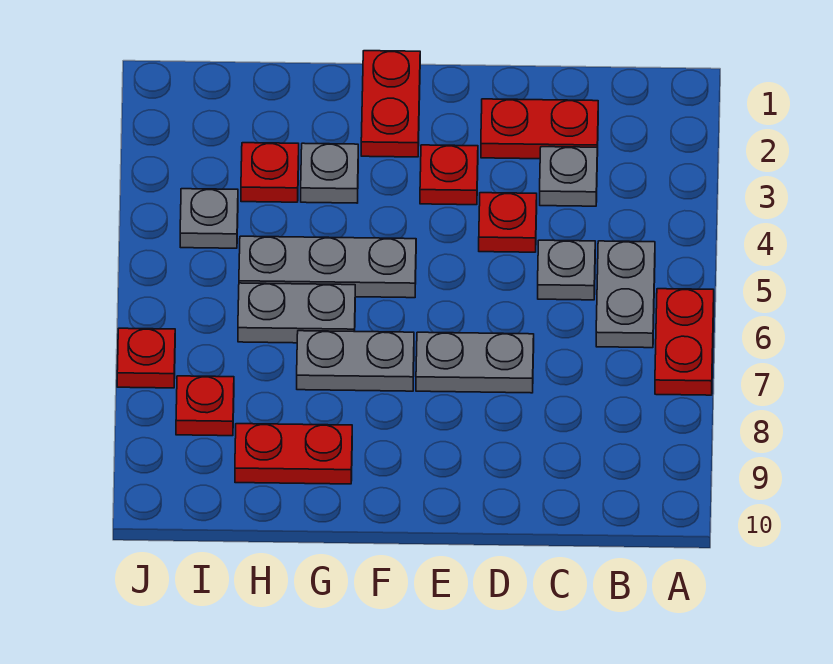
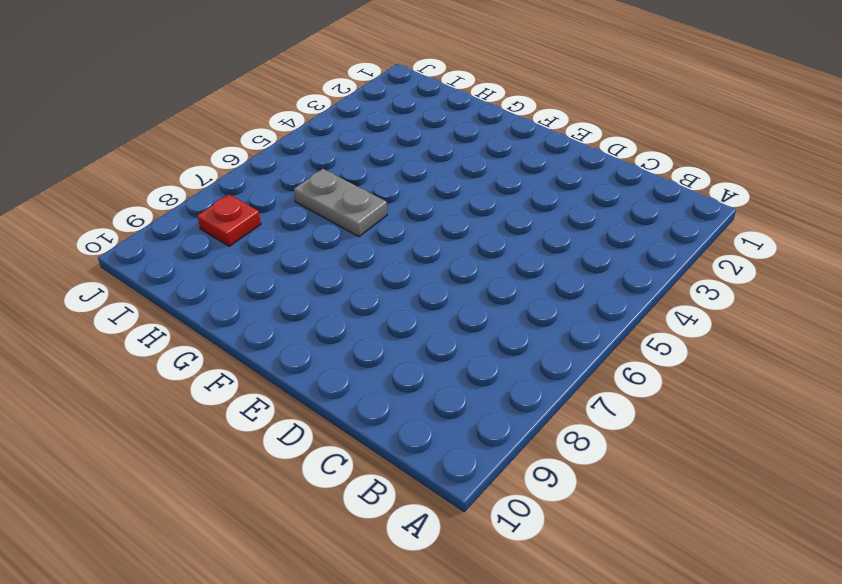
none -> red 1x2 plate [655,289,714,395]
none -> grey 1x2 plate [596,241,655,348]
none -> red 1x2 plate [481,99,598,159]

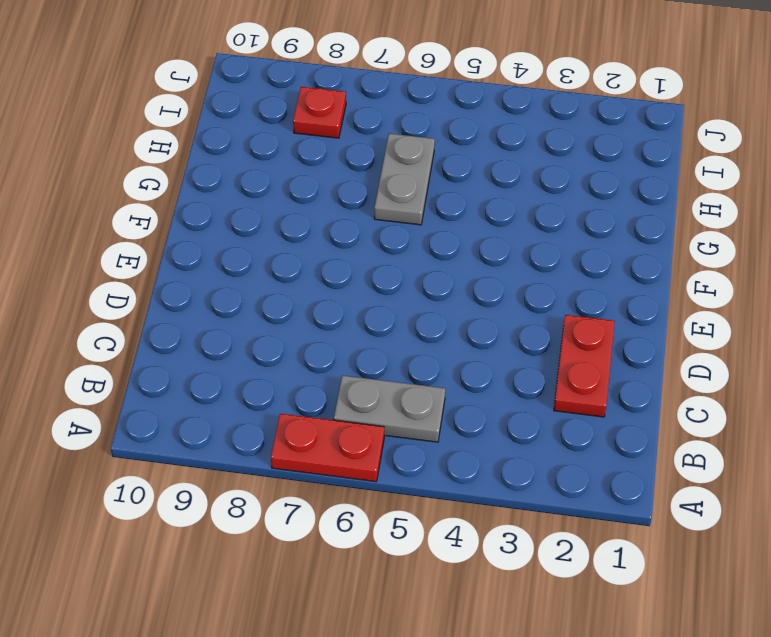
none -> grey 1x1 plate [540,147,597,206]
none -> grey 1x1 plate [538,240,595,300]
none -> red 1x1 plate [479,193,537,252]

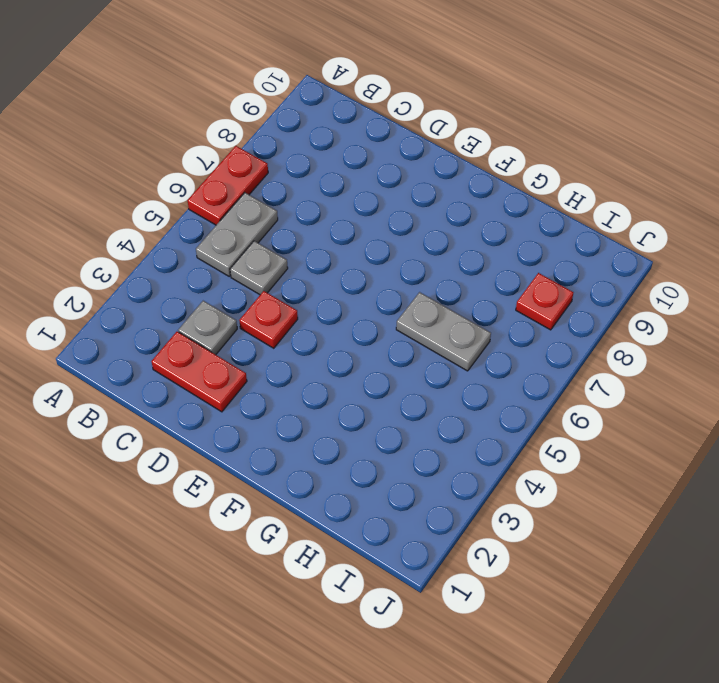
none -> grey 1x2 plate [416,332,534,393]
none -> red 1x1 plate [420,145,478,205]
none -> red 1x2 plate [361,51,420,157]

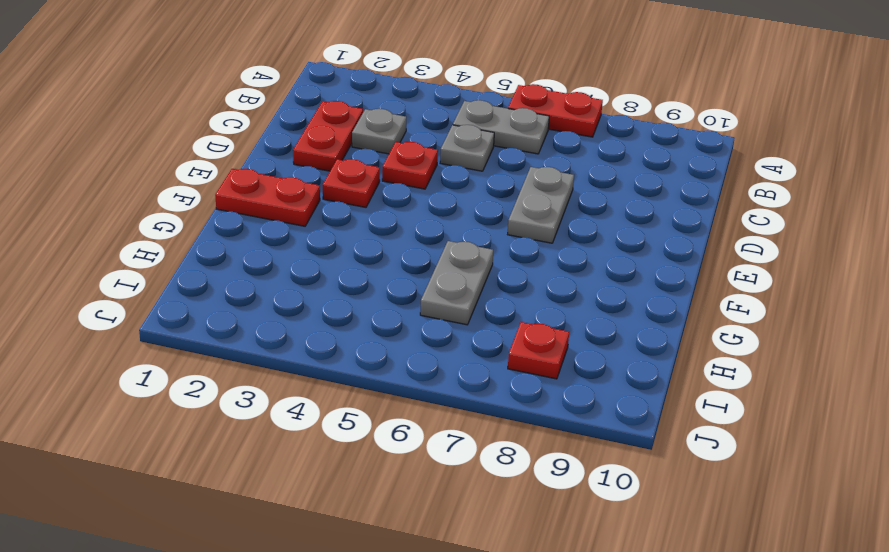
none -> grey 1x3 plate [239,236,416,298]
none -> grey 1x2 plate [297,331,414,391]
none -> grey 1x1 plate [301,143,358,203]

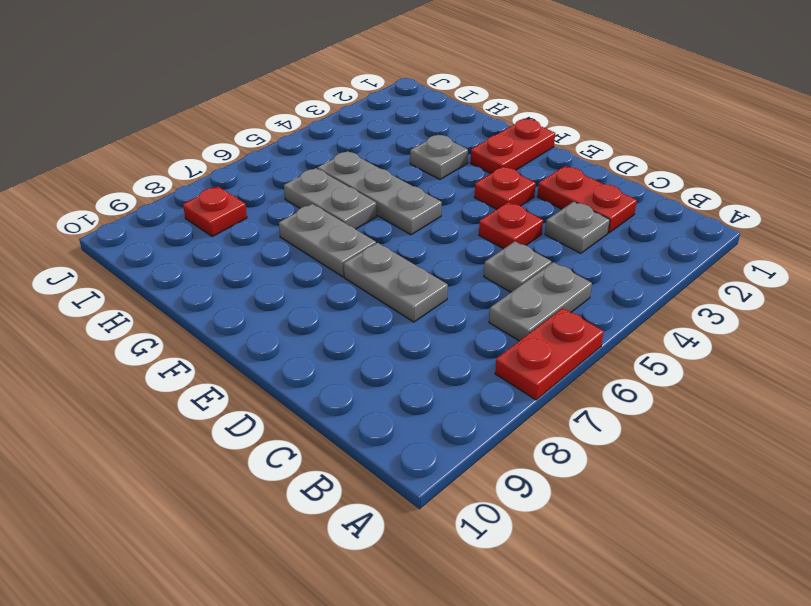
none -> red 1x2 plate [235,424,352,484]
none -> red 1x1 plate [241,143,299,202]
none -> grey 1x1 plate [180,189,238,248]

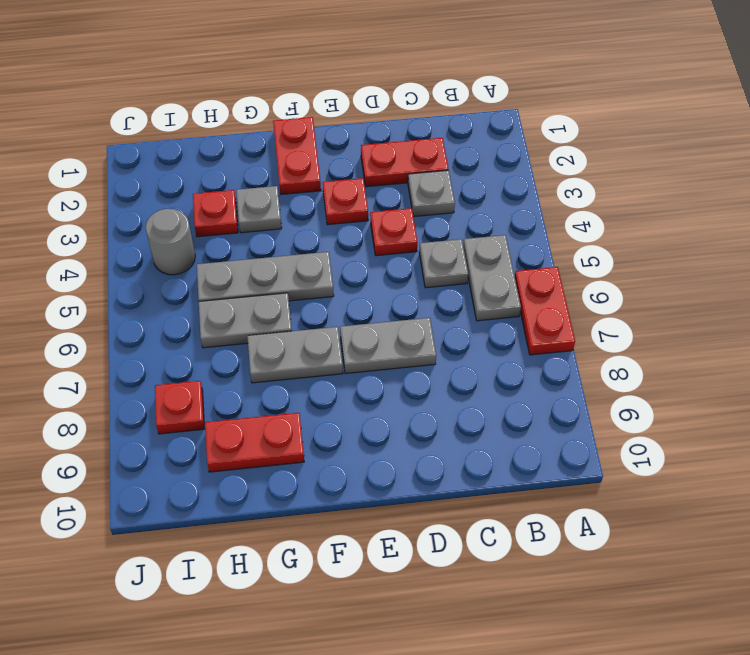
grey 1x1 round brick [146,209,195,275] -> grey 1x1 plate [180,189,238,248]
none -> red 1x1 plate [117,328,175,388]

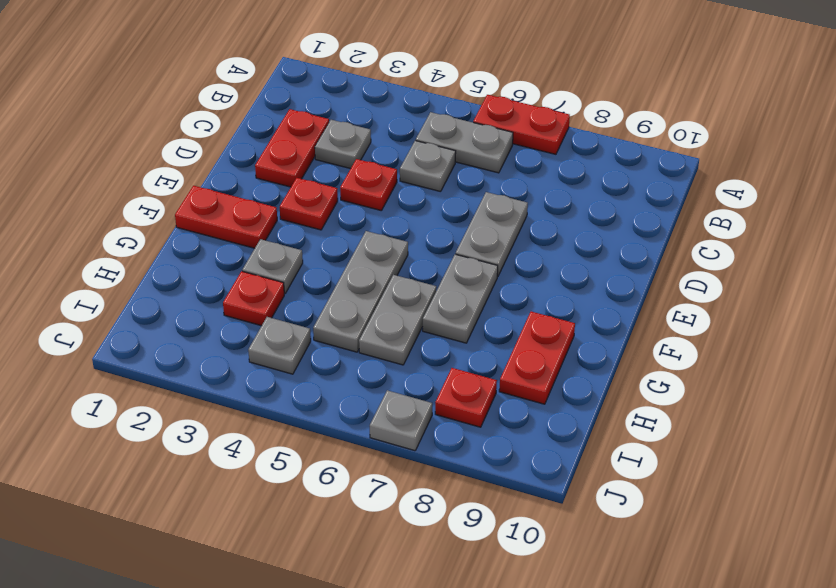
grey 1x1 plate [370,390,432,451] -> red 1x1 plate [117,328,175,388]

